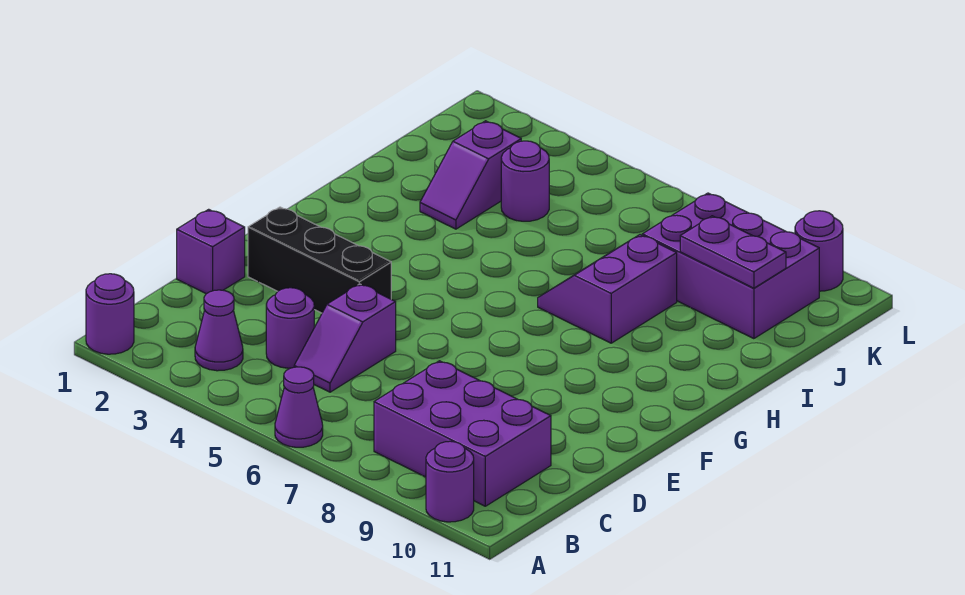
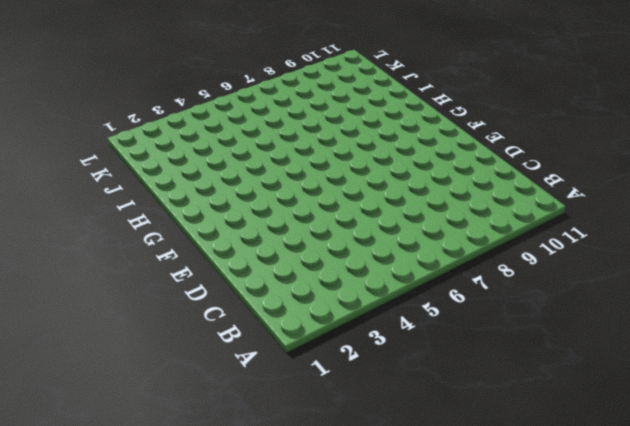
none -> purple 1x1 round brick [86,274,134,354]
none -> purple 1x1 cone [275,367,323,447]
none -> purple 1x1 round brick [426,441,474,522]

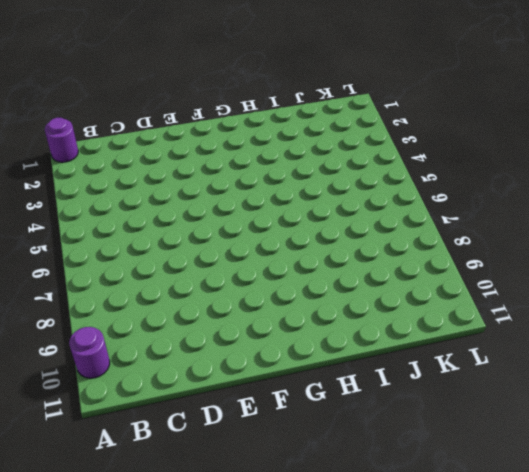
none -> purple 1x1 cone [275,367,323,447]
none -> purple 1x1 cone [195,290,243,371]
none -> purple 2x3 brick [374,361,551,506]

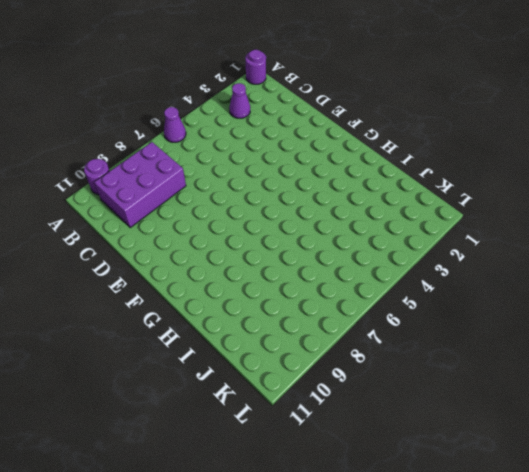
none -> purple 1x1 round brick [266,288,314,368]
none -> purple 1x2 slope [294,284,396,392]
none -> purple 1x1 brick [177,209,245,294]

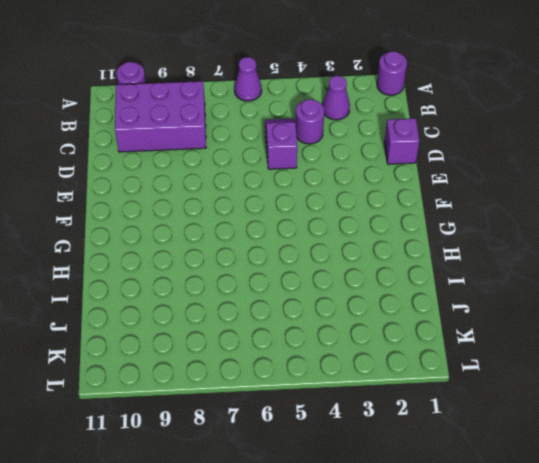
none -> black 1x3 brick [248,207,391,313]
none -> purple 2x2 slope [538,235,677,343]
none -> purple 1x2 slope [420,121,521,229]

